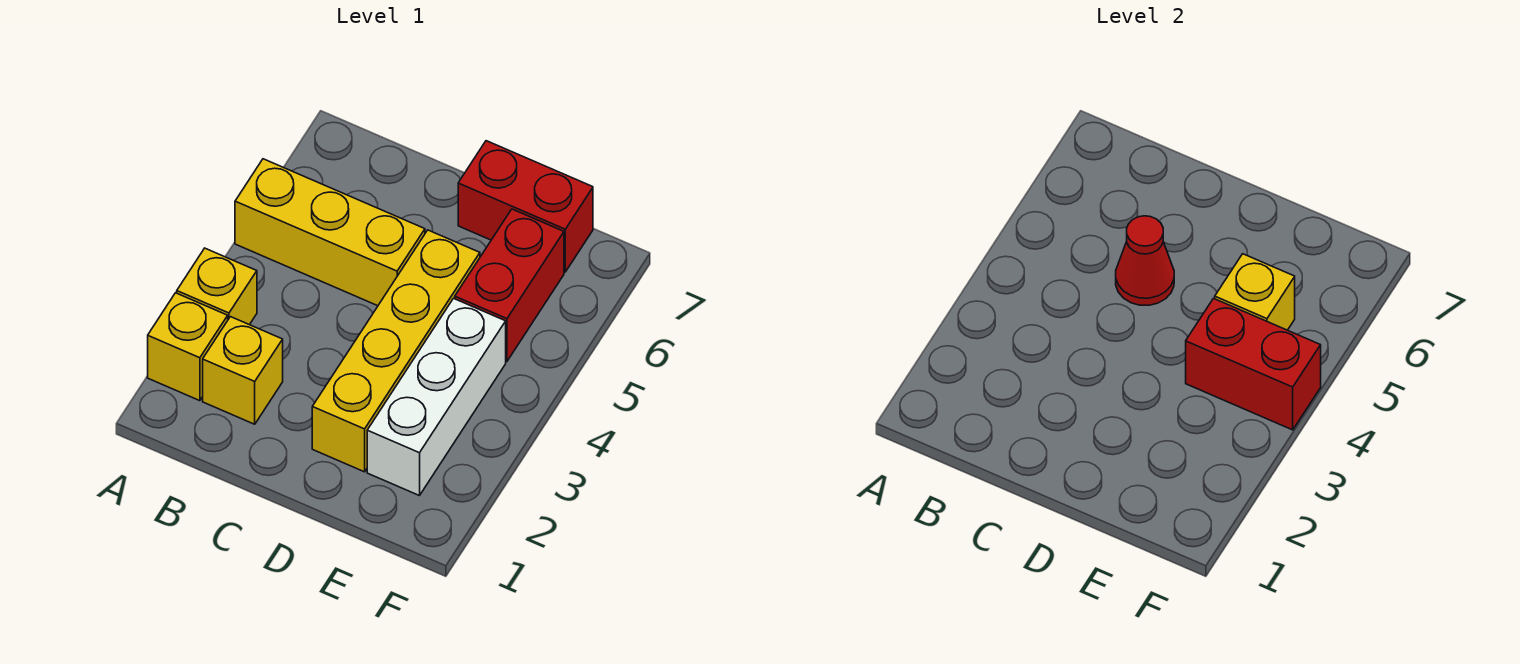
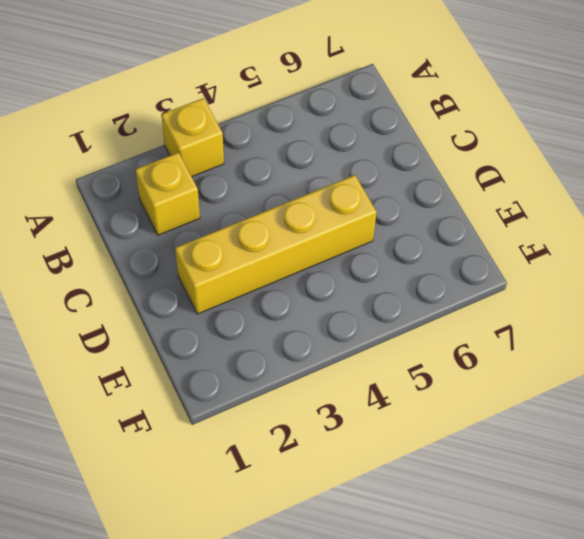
none -> yellow 1x1 brick [148,293,228,401]
none -> yellow 1x3 brick [235,159,425,306]

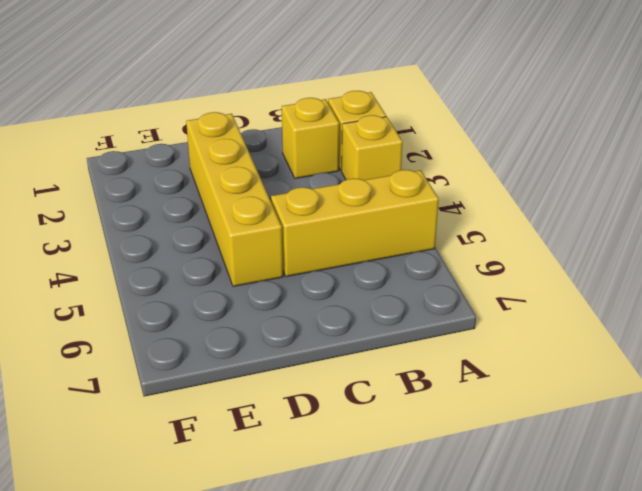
none -> red 1x2 brick [458,141,593,272]
none -> white 1x3 brick [367,299,506,496]

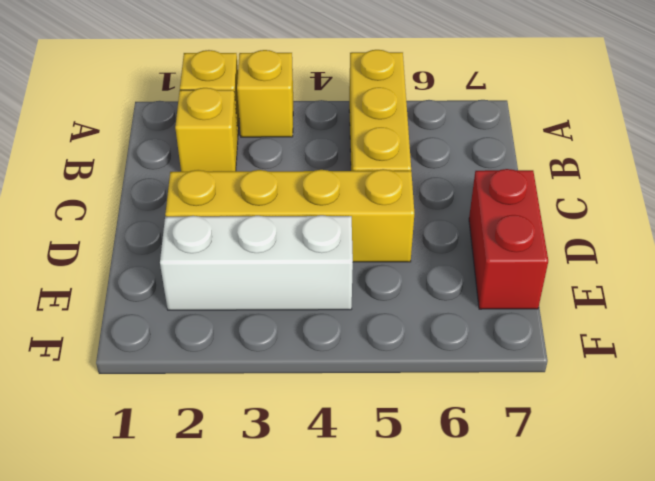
none -> red 1x2 brick [455,209,564,361]
none -> red 1x1 cone [1116,216,1174,305]

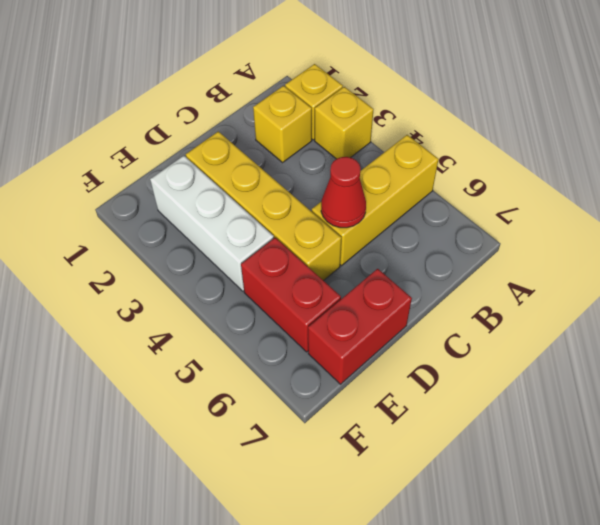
none -> red 1x2 brick [1186,299,1321,430]
none -> yellow 1x1 brick [1215,254,1295,330]

